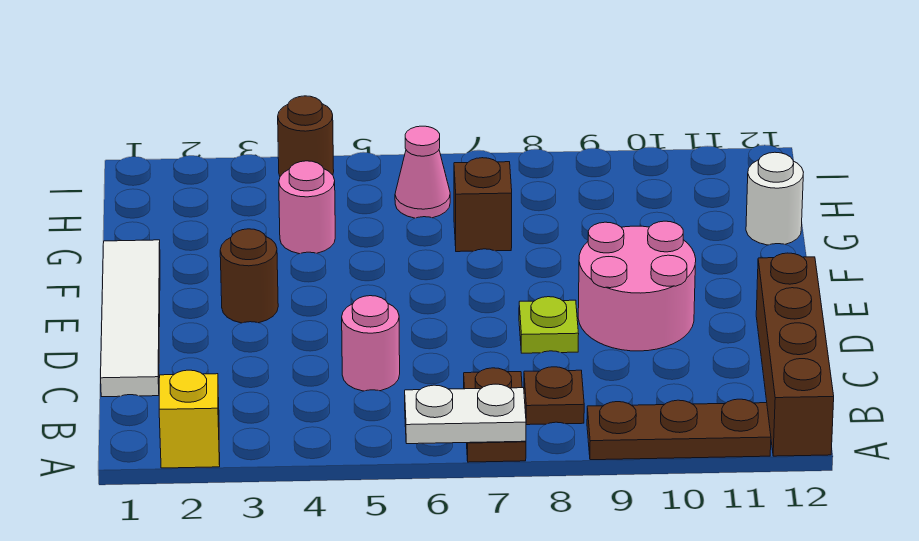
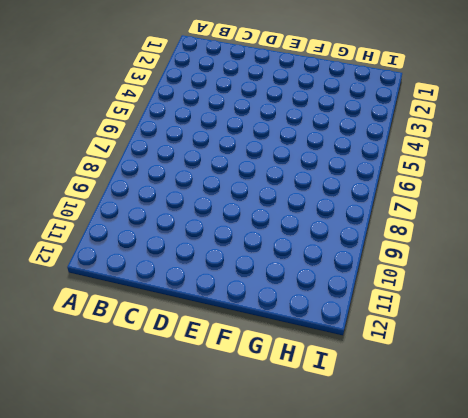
none -> yellow 1x1 brick [159,370,220,468]
none -> brown 1x2 plate [464,368,526,462]
none -> brown 1x3 plate [587,399,771,460]

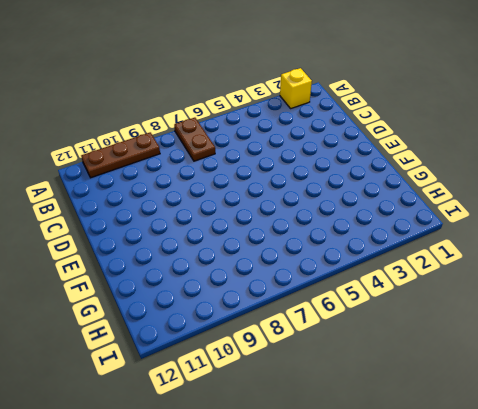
none -> brown 1x4 brick [756,253,834,456]
none -> brown 1x1 plate [524,367,584,425]
none -> white 1x4 tile [101,240,160,397]

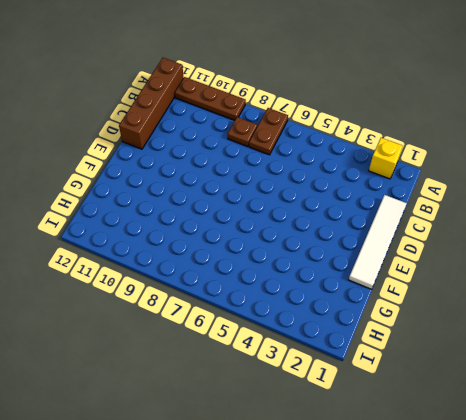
none -> pink 1x1 round brick [342,296,400,391]
none -> lime 1x1 plate [519,297,579,353]
none -> pink 2x2 round brick [578,221,696,351]

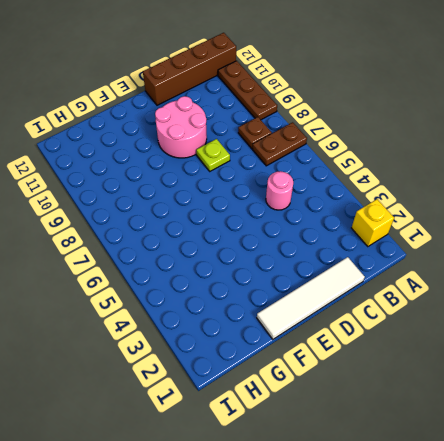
none -> brown 1x1 round brick [220,229,278,323]
none -> pink 1x1 round brick [279,161,335,254]
none -> brown 1x1 brick [454,158,512,252]

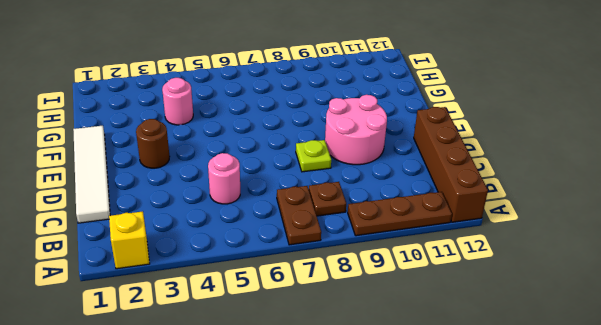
none -> brown 1x1 brick [454,158,512,252]
none -> white 1x1 round brick [746,152,803,245]
none -> pink 1x1 cone [395,126,450,218]

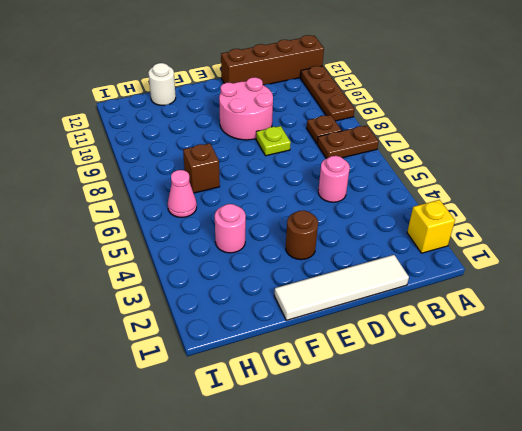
none -> brown 1x1 round brick [278,96,334,176]
none -> white 1x2 plate [405,384,526,444]

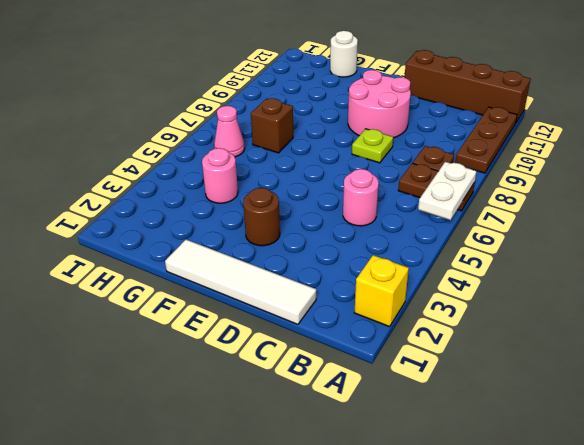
none -> brown 1x1 round brick [278,96,334,176]

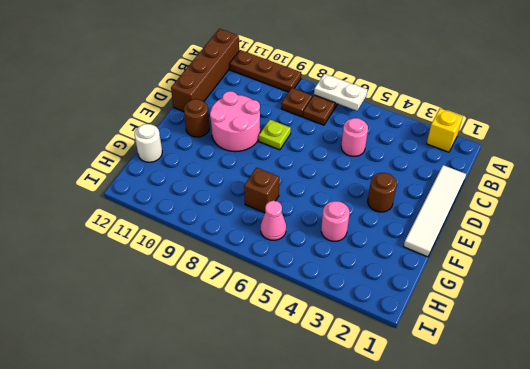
brown 1x1 round brick [184,99,209,137] -> brown 1x1 round brick moved to [278,96,334,176]

